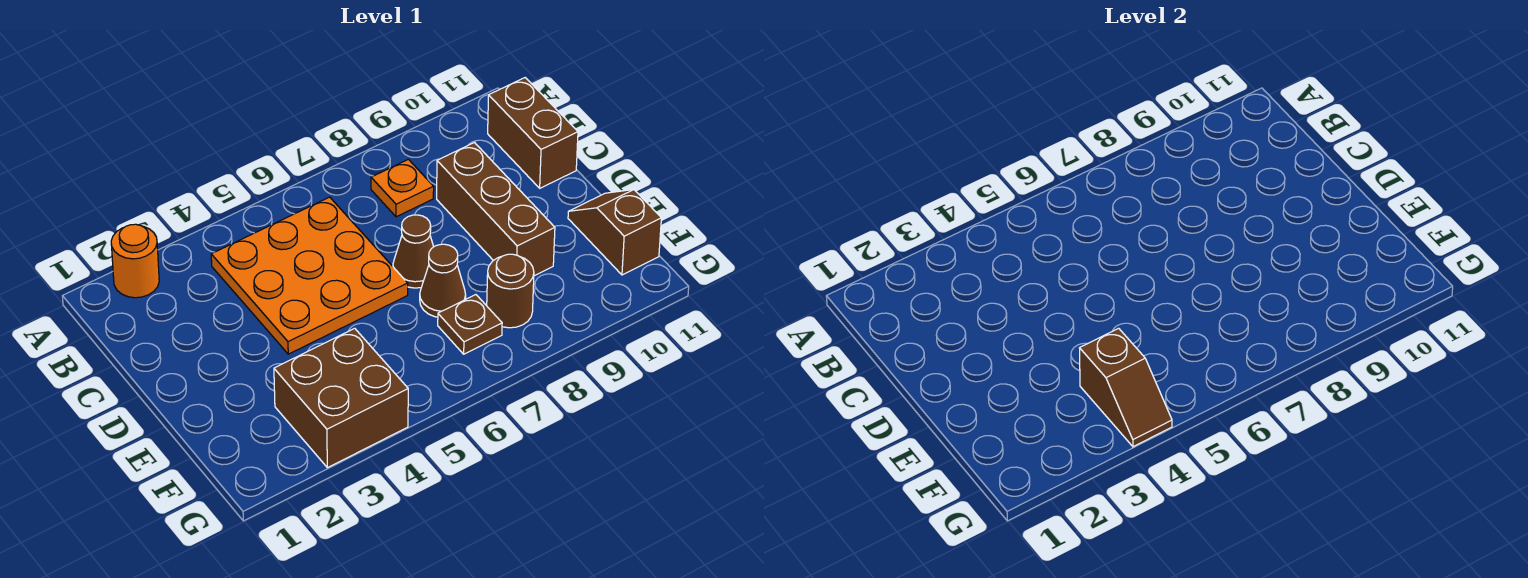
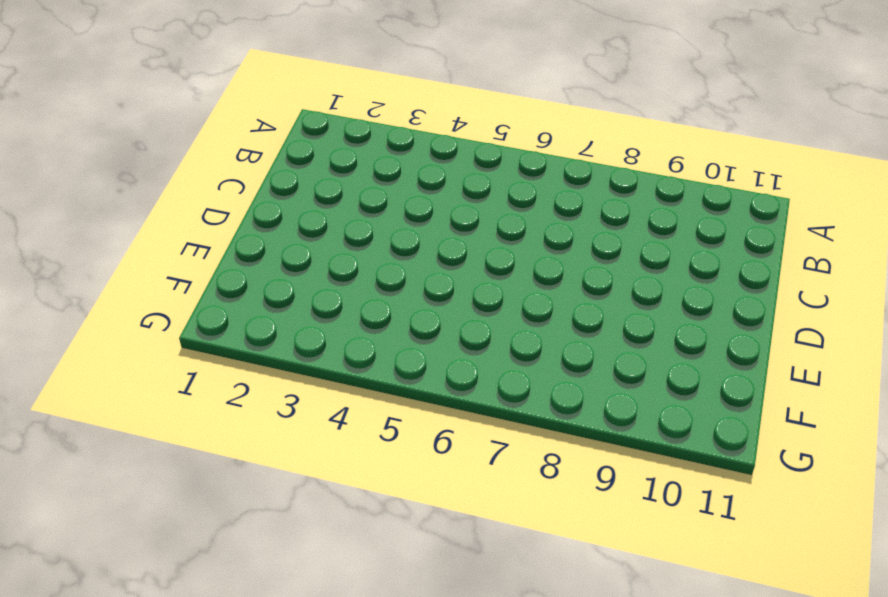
none -> orange 1x1 round brick [111,224,159,298]
none -> orange 3x3 plate [211,197,408,354]
none -> orange 1x1 plate [371,159,434,217]

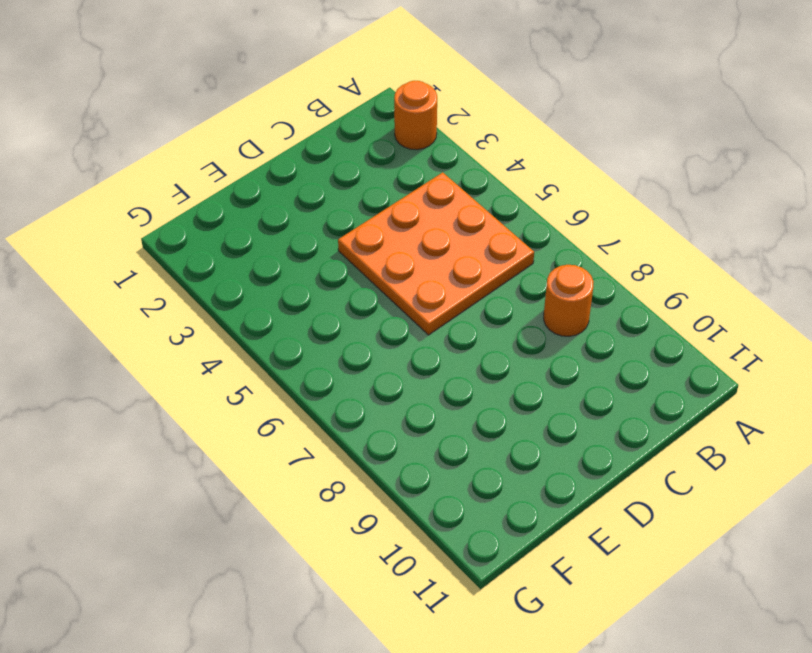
orange 1x1 round brick [544,265,594,336] -> orange 1x1 plate [371,159,434,217]
none -> brown 1x2 brick [488,78,578,188]
none -> brown 1x3 brick [437,143,555,276]
none -> brown 1x1 cone [393,215,434,288]

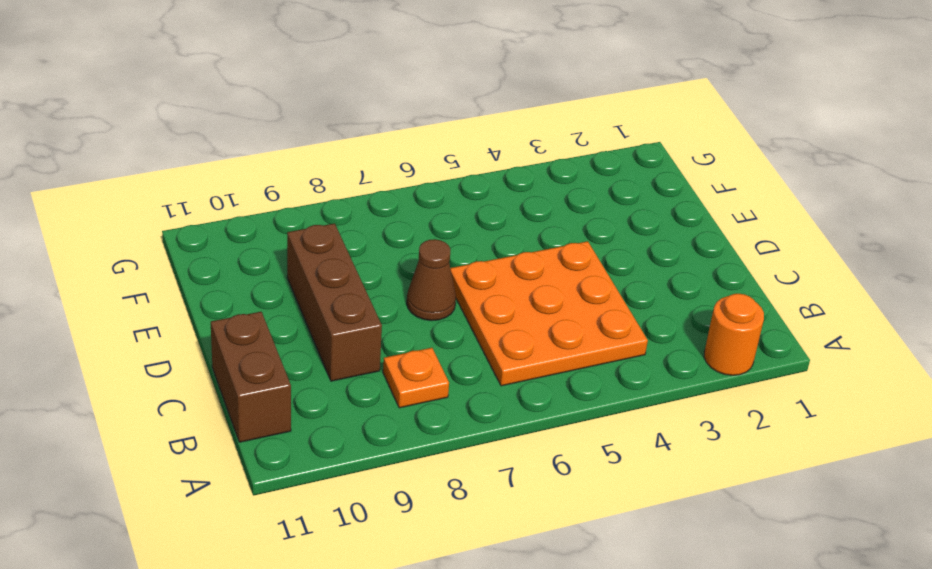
none -> brown 1x1 cone [420,244,466,317]
none -> brown 1x2 slope [568,190,661,275]
none -> brown 2x2 brick [274,328,408,468]

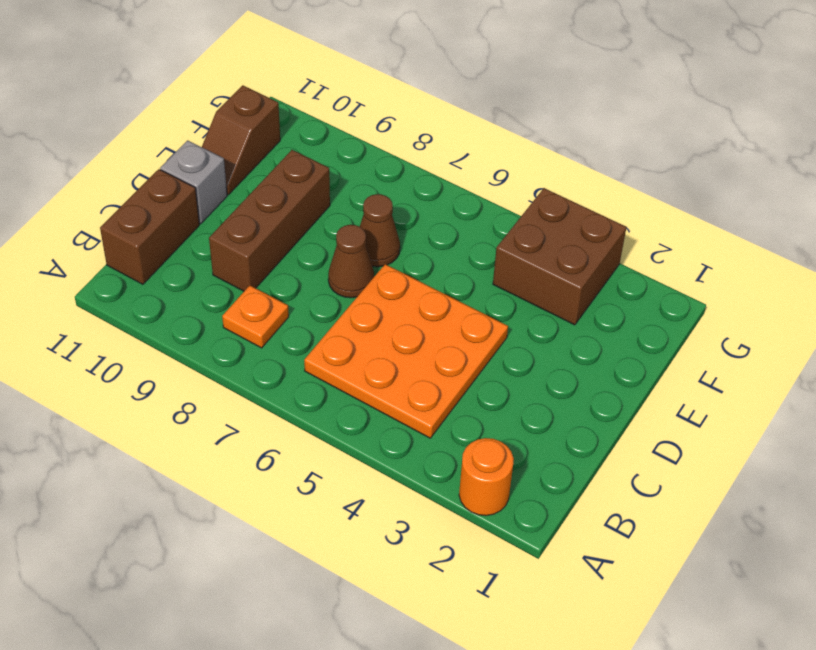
grey 1x1 brick [160,140,227,224] -> none
none -> brown 1x1 plate [438,295,502,354]
none -> brown 1x1 round brick [487,254,534,328]
none -> brown 1x2 slope [1080,328,1172,447]

